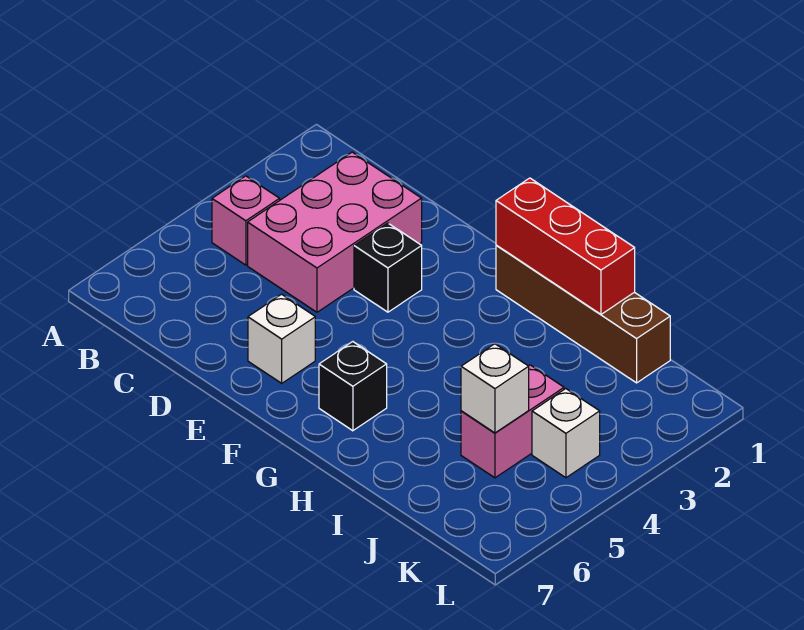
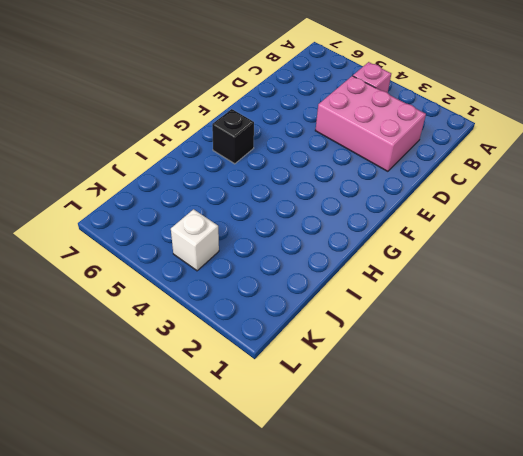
none -> black 1x1 brick [354,223,422,312]
none -> white 1x1 brick [248,294,315,383]

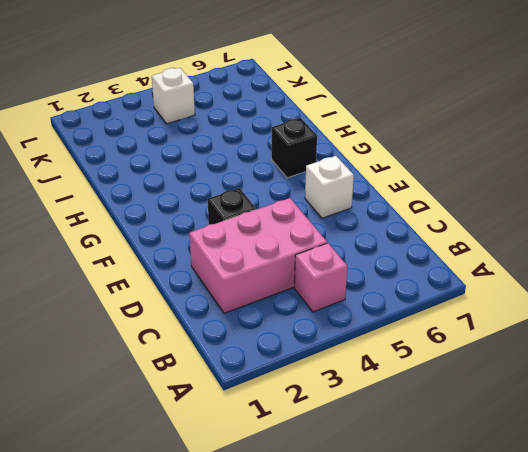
none -> brown 1x4 brick [496,245,670,383]
none -> pink 1x2 brick [461,365,564,478]

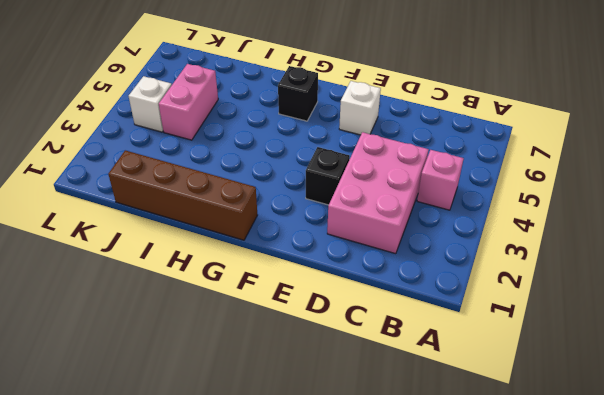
none -> red 1x3 brick [496,178,635,314]
none -> white 1x1 brick [461,344,529,433]

